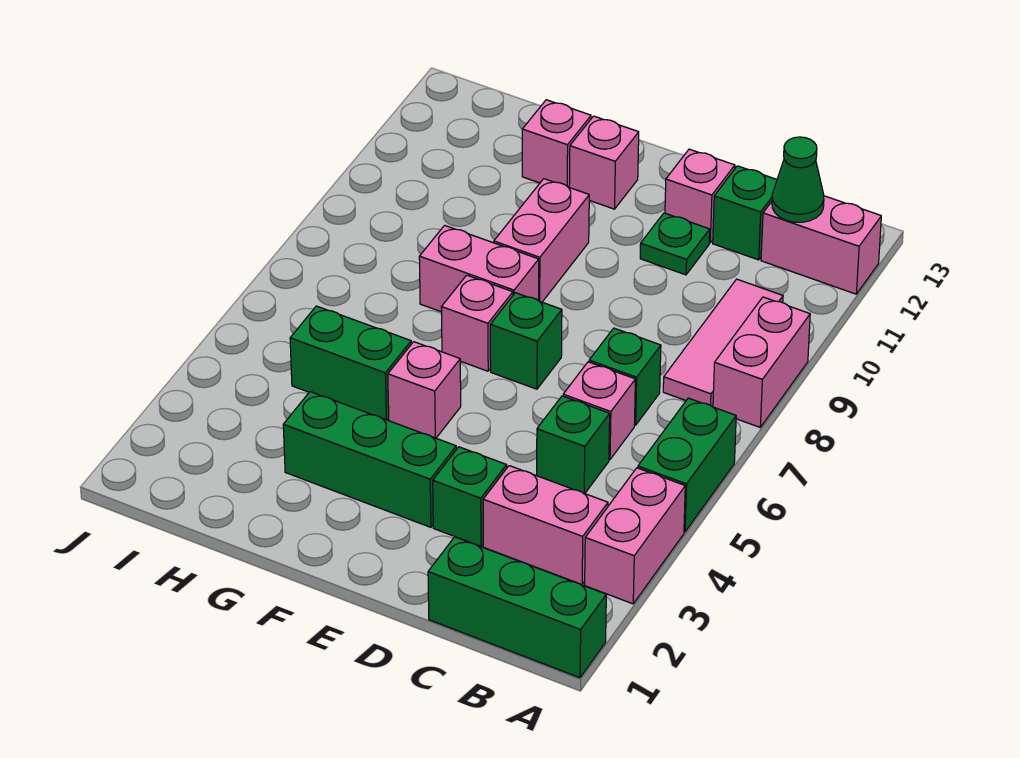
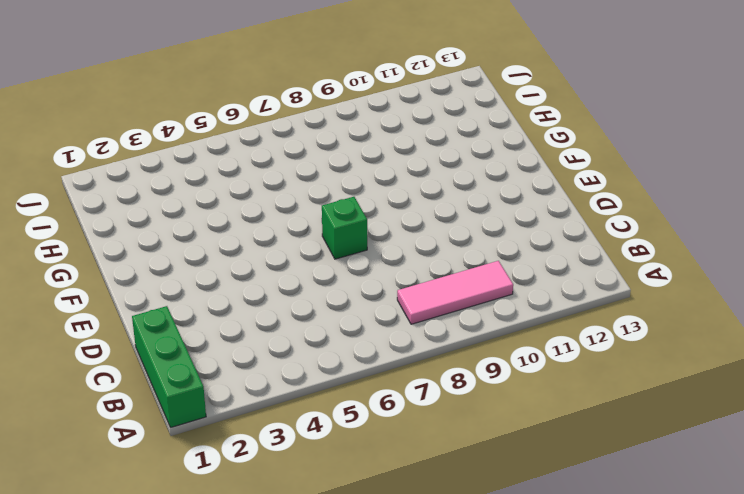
none -> pink 1x2 brick [585,468,685,604]
none -> green 1x2 brick [638,398,736,532]
none -> pink 1x2 brick [713,297,810,427]

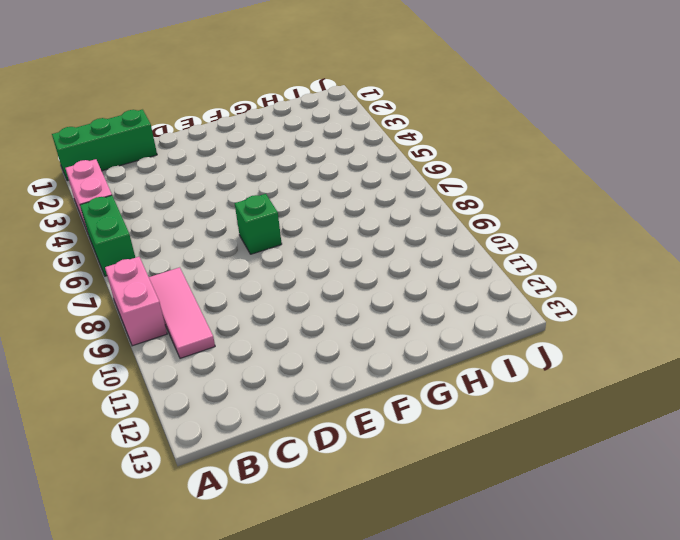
none -> pink 1x2 brick [761,196,881,294]
none -> pink 1x2 brick [483,466,608,584]
none -> green 1x1 brick [537,396,610,494]

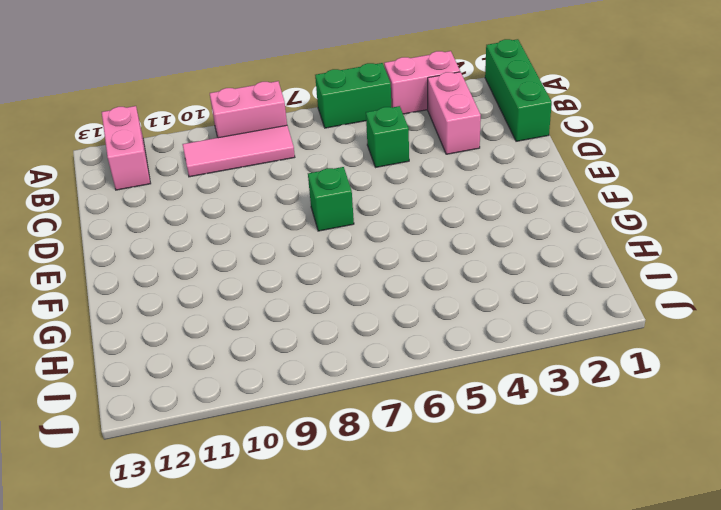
none -> pink 1x1 brick [563,362,635,460]
none -> green 1x1 brick [589,328,661,425]
none -> green 1x1 brick [713,166,777,260]

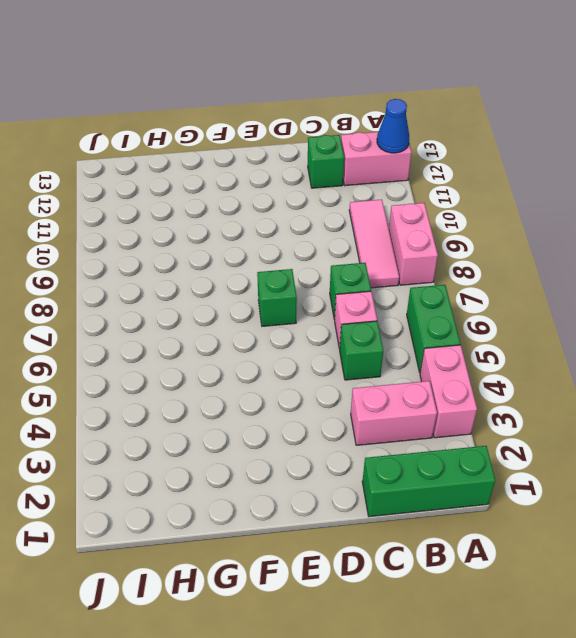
blue 1x1 cone [377,99,409,153] -> none
none -> green 1x1 brick [433,447,507,546]
none -> green 1x1 plate [640,213,710,275]
none -> pink 1x1 brick [665,149,735,243]

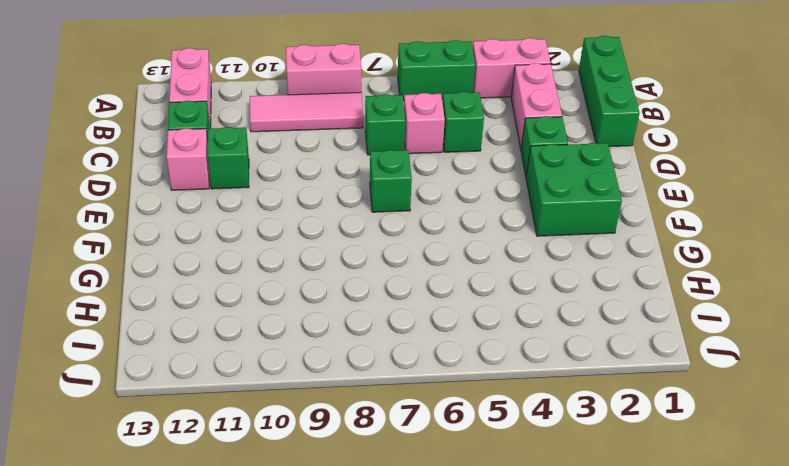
green 1x1 brick [207,127,249,189] -> green 1x1 plate [640,213,710,275]
green 2x2 brick [526,143,622,236] -> green 1x3 brick [283,392,456,527]
none -> pink 1x1 brick [388,342,461,438]
none -> pink 1x1 brick [441,275,513,371]
none -> pink 1x2 brick [419,225,539,312]

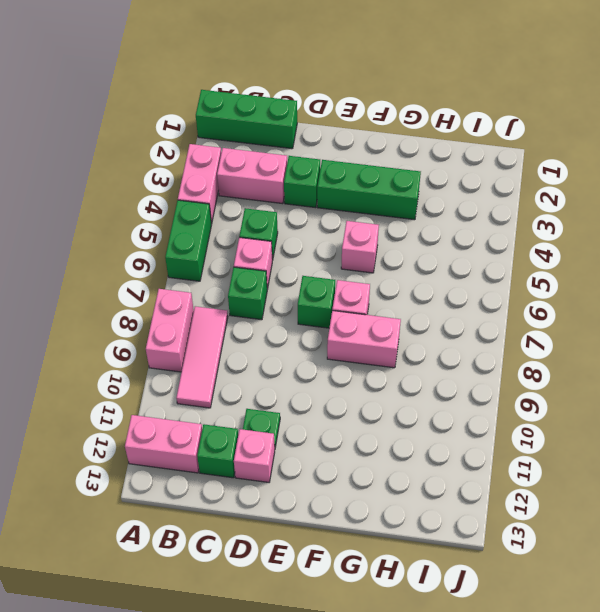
none -> pink 1x2 brick [494,179,589,302]
none -> pink 1x1 brick [569,116,639,209]
none -> green 1x2 brick [290,306,411,420]

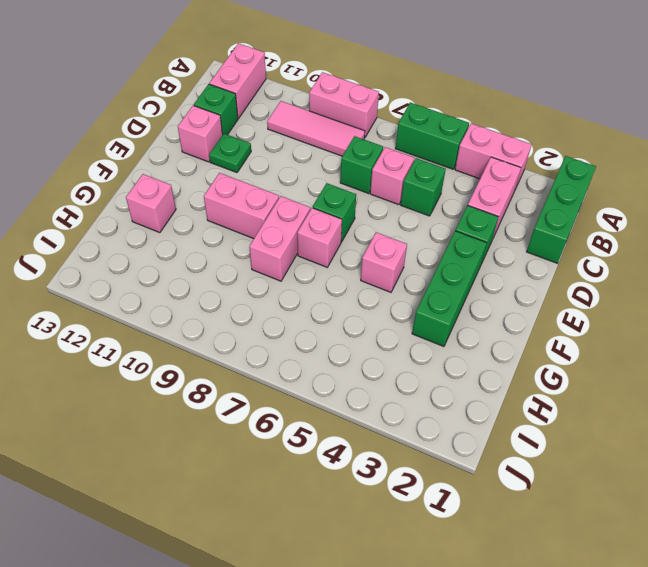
none -> pink 1x1 brick [569,116,639,209]
none -> green 1x2 brick [290,306,411,420]
none -> green 1x1 cone [772,137,824,222]

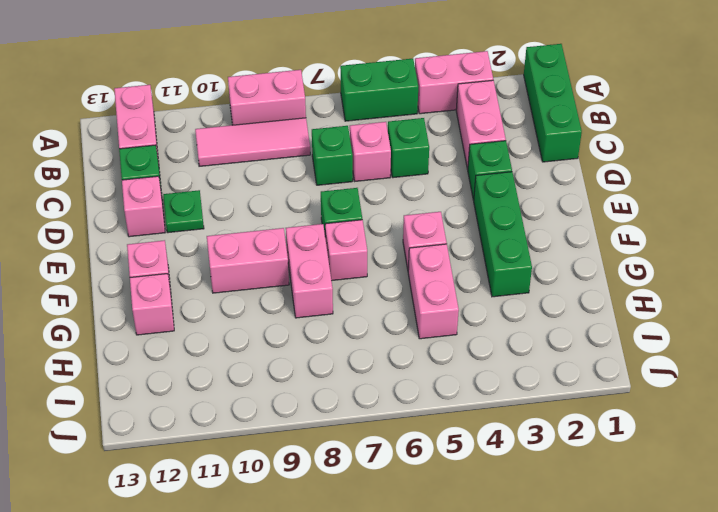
pink 1x2 brick [408,244,459,339] -> green 1x2 brick [290,306,411,420]
none -> green 1x1 cone [772,137,824,222]

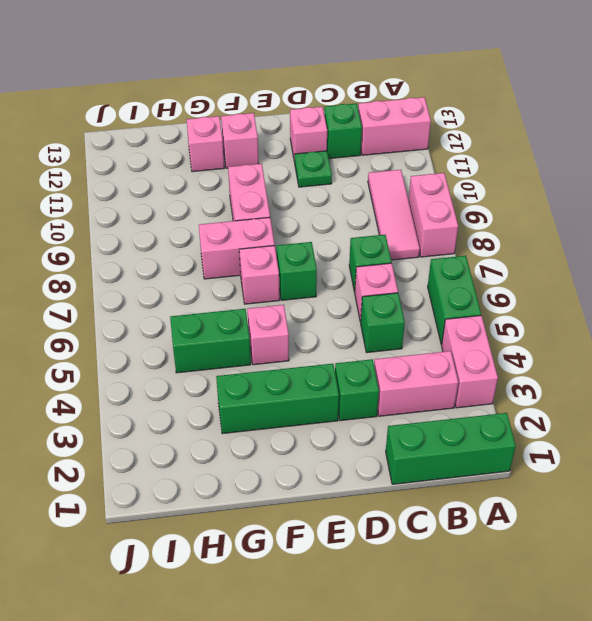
none -> green 1x1 cone [772,137,824,222]

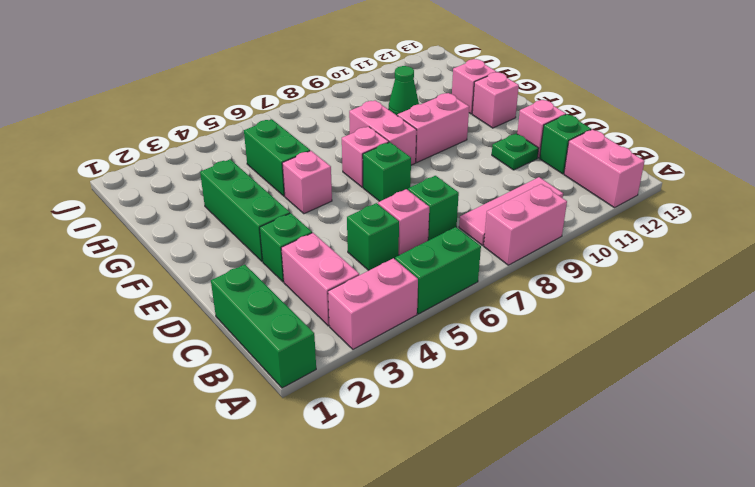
green 1x1 cone [389,66,419,115] -> green 1x1 cone moved to [772,137,824,222]

